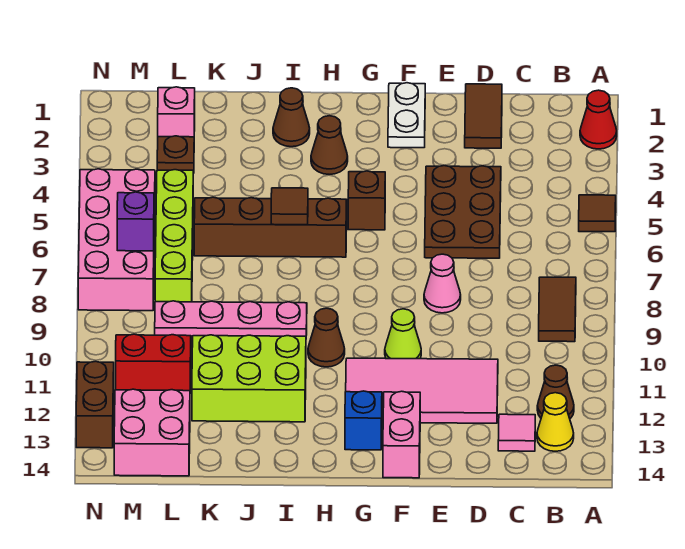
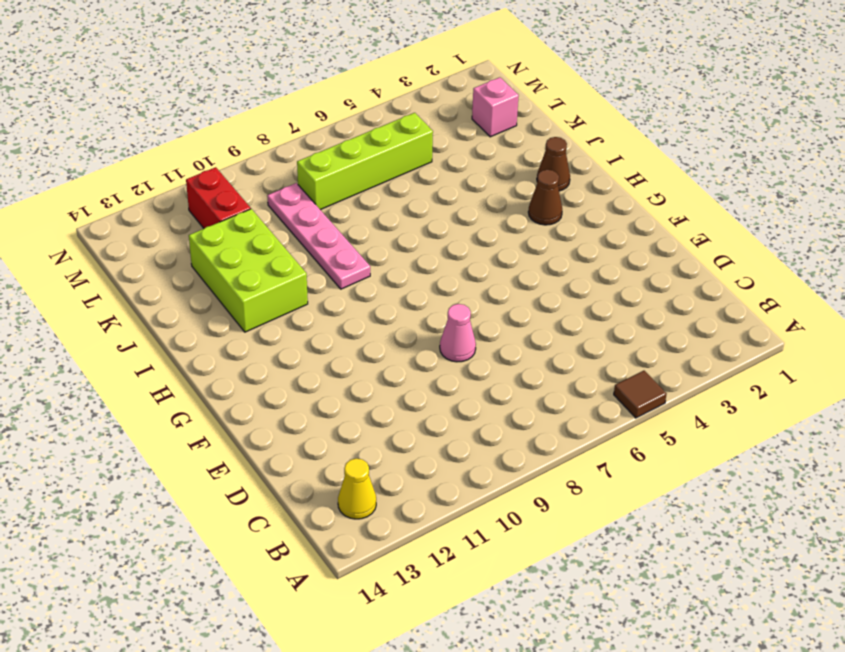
none -> red 1x1 cone [580,90,617,149]
none -> brown 1x2 tile [539,277,576,342]
none -> brown 1x1 cone [537,365,574,419]
none -> pink 1x1 tile [498,414,535,451]

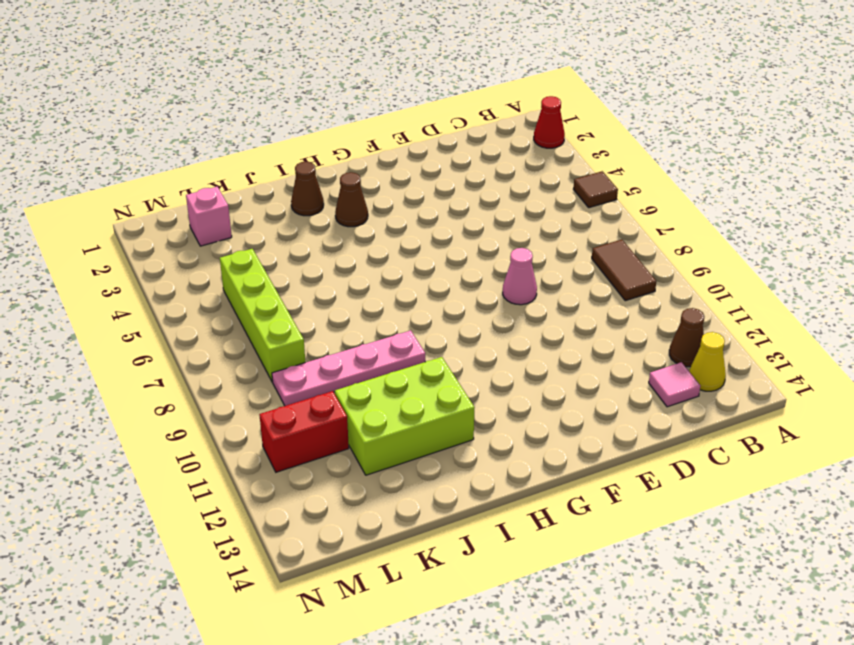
none -> brown 1x2 tile [465,84,502,148]
none -> brown 2x3 plate [425,166,501,258]
none -> pink 2x4 tile [346,358,498,423]
none -> white 1x2 plate [388,83,425,148]

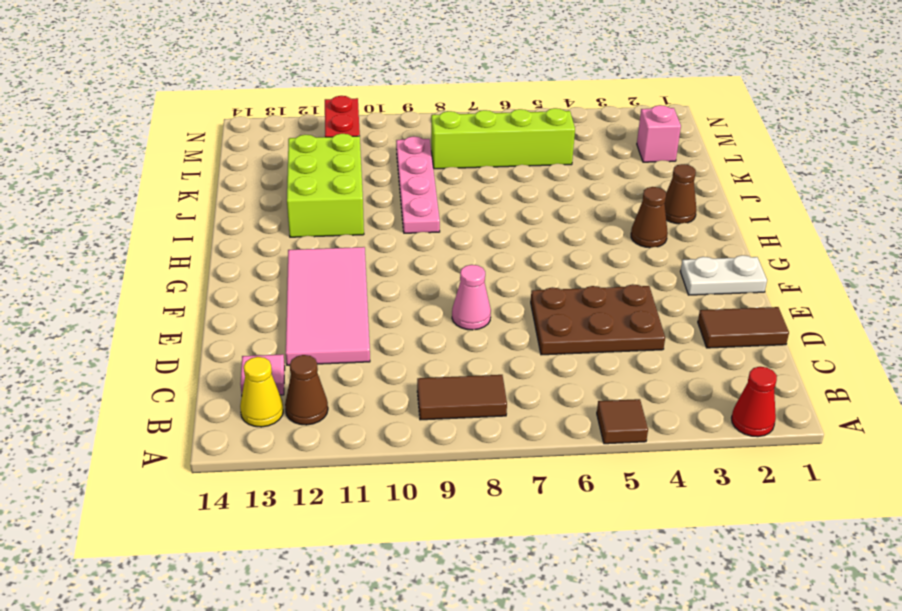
none -> lime 1x1 cone [385,309,421,359]
none -> pink 1x2 brick [383,391,420,478]
none -> brown 1x1 brick [348,171,385,230]
none -> blue 1x1 brick [345,391,382,450]

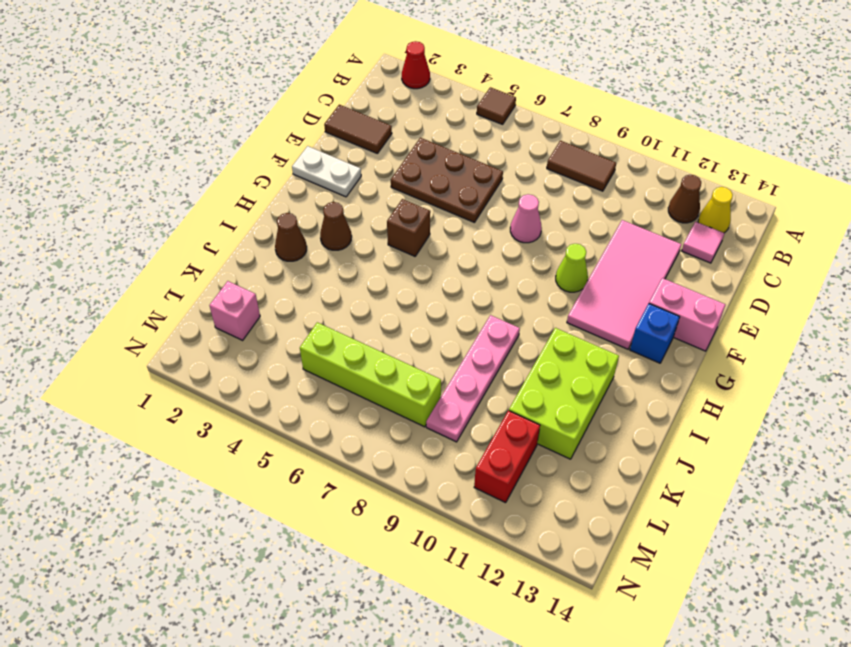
none -> brown 1x4 brick [194,197,347,257]
none -> brown 1x1 cone [308,308,345,367]
none -> brown 1x1 plate [157,136,194,173]
none -> pink 2x2 brick [114,389,190,476]

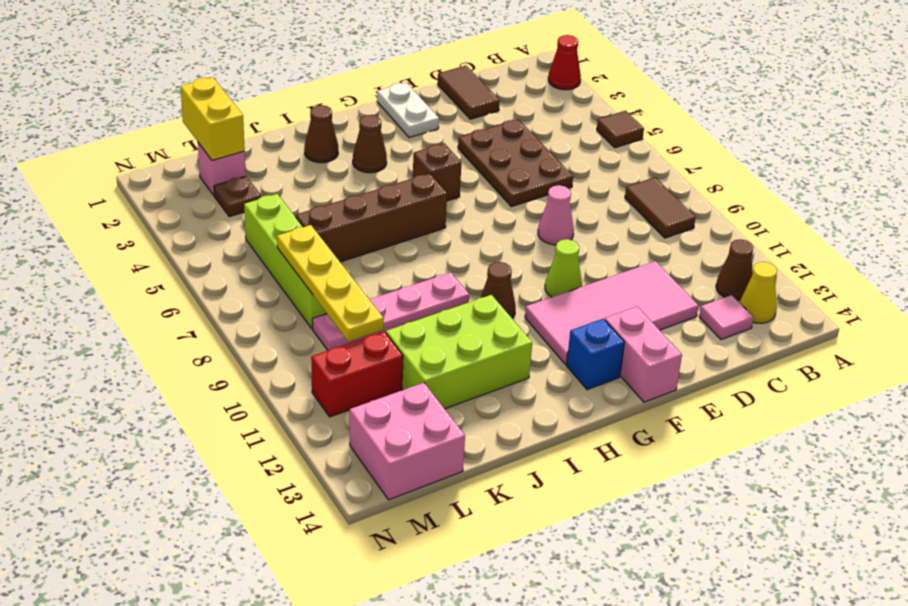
yellow 1x2 brick [180,77,245,161] -> none
yellow 1x4 plate [277,225,384,342] -> none
none -> pink 2x4 brick [78,169,155,311]
none -> brown 1x2 brick [76,361,114,448]
none -> brown 1x1 tile [271,188,308,225]
none -> purple 1x1 brick [117,192,154,251]

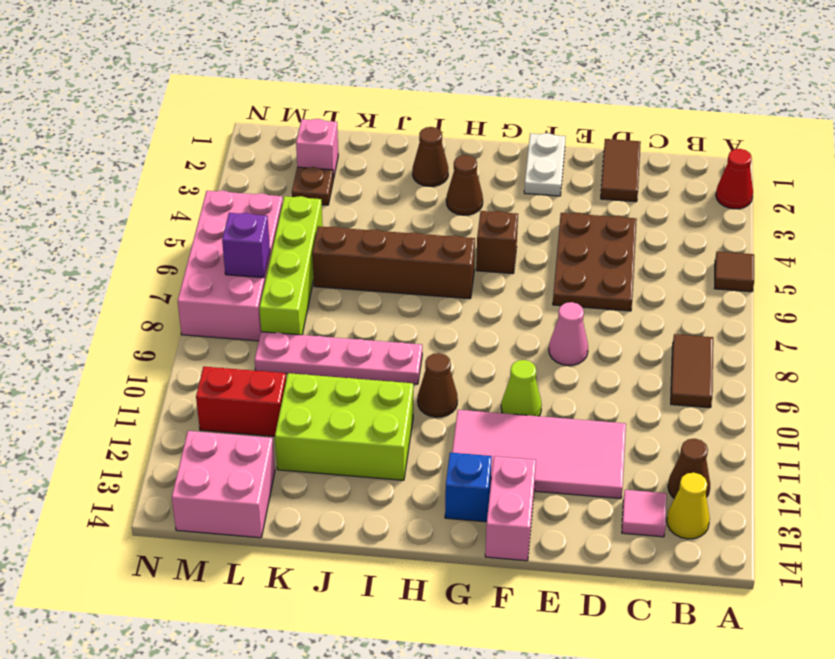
none -> brown 1x2 brick [76,361,114,448]
none -> brown 1x1 tile [271,188,308,225]

